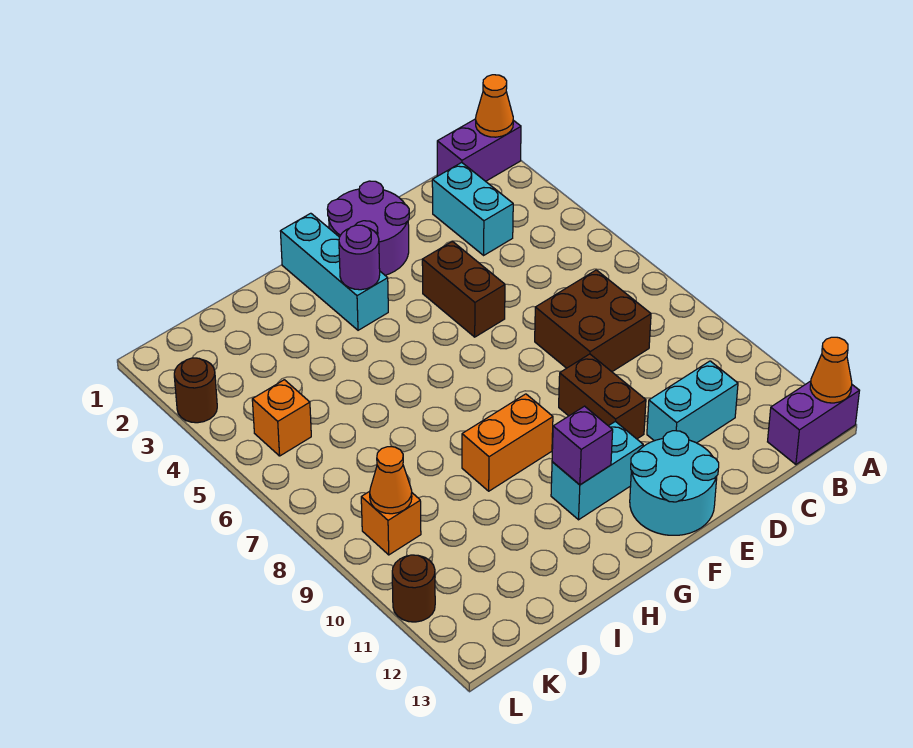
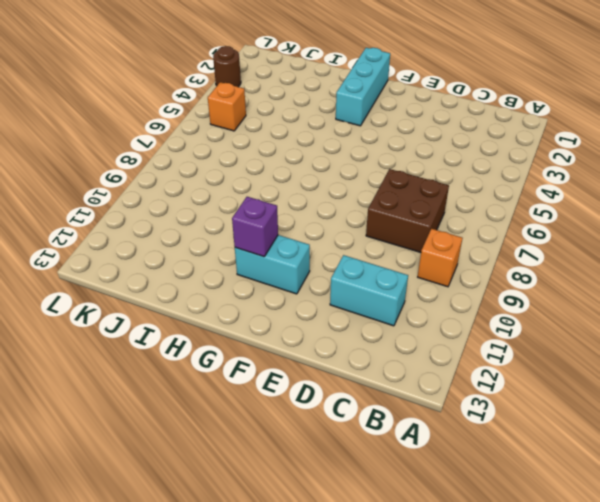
orange 1x1 brick [418,229,462,287] -> orange 1x1 brick moved to [361,491,421,555]
none -> purple 1x2 brick [437,119,521,181]
none -> purple 1x2 brick [768,381,859,464]
none -> cyan 1x2 brick [432,162,513,255]

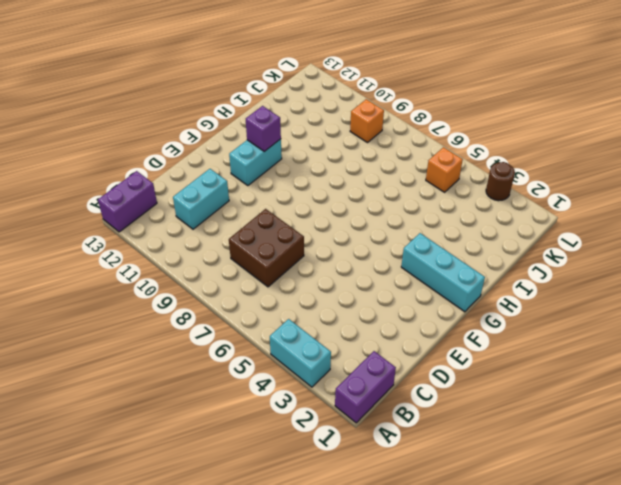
cyan 1x2 brick [270,319,331,387] -> cyan 1x2 brick moved to [432,162,513,255]
none -> purple 2x2 round brick [327,181,409,275]
none -> brown 1x2 brick [422,241,505,337]
none -> brown 1x2 brick [559,354,646,439]

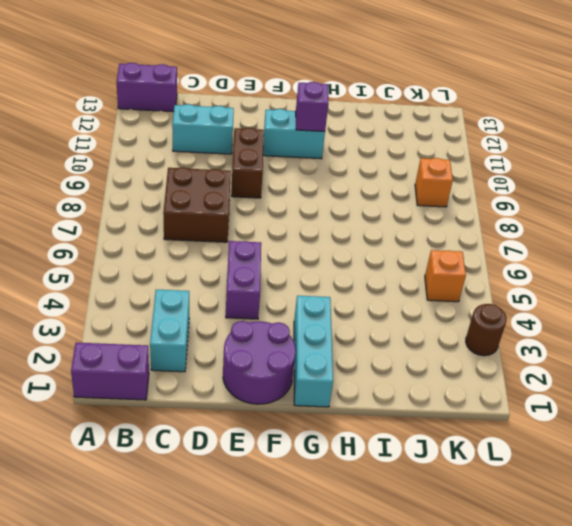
purple 1x2 brick [226,241,261,319] -> brown 1x2 brick [422,241,505,337]
none -> cyan 2x2 round brick [630,431,719,535]
none -> orange 1x2 brick [462,394,553,491]
none -> brown 1x1 round brick [392,555,435,622]

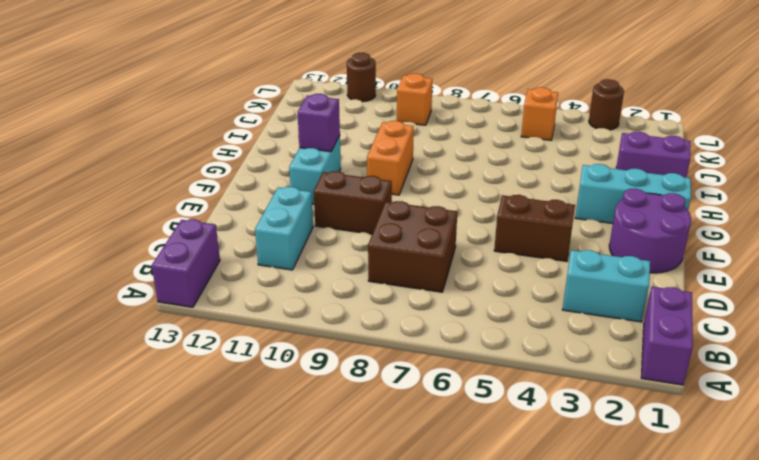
purple 1x2 brick [616,132,690,178] -> none
none -> cyan 2x2 round brick [630,431,719,535]
none -> orange 1x1 cone [476,75,513,137]
none -> orange 1x1 cone [810,337,852,403]

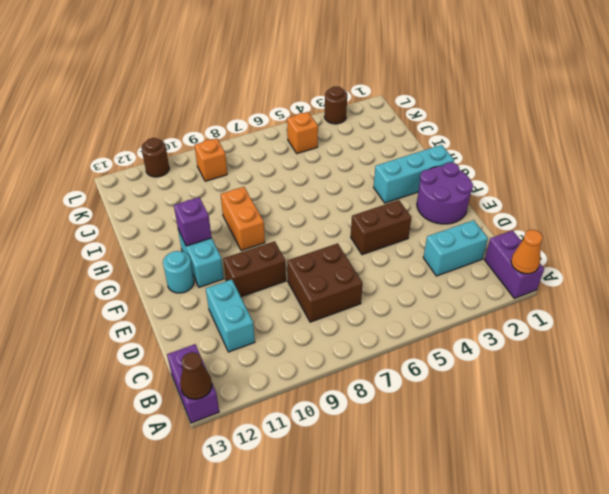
brown 1x1 cone [180,352,212,399] -> orange 1x1 cone [810,337,852,403]
cyan 1x1 round brick [163,251,194,293] -> cyan 2x2 round brick [630,431,719,535]
none -> purple 1x1 round brick [339,225,380,290]
none -> orange 1x1 cone [370,447,412,514]

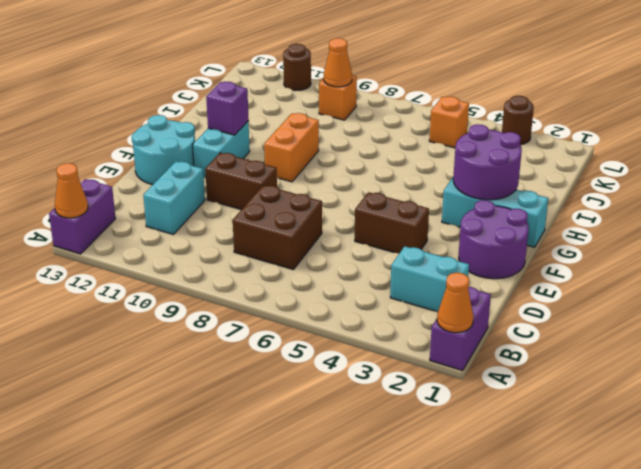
purple 2x2 round brick [453,124,522,200] -> purple 1x1 round brick [339,225,380,290]

